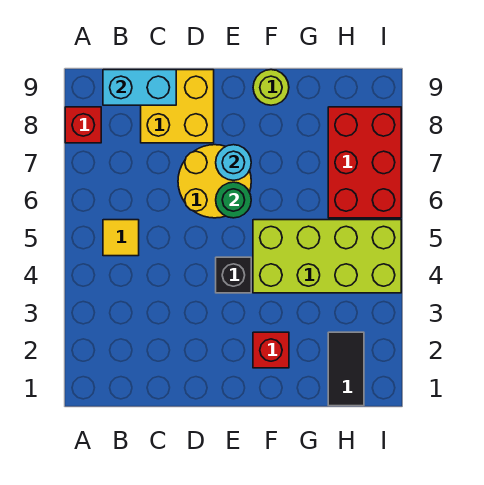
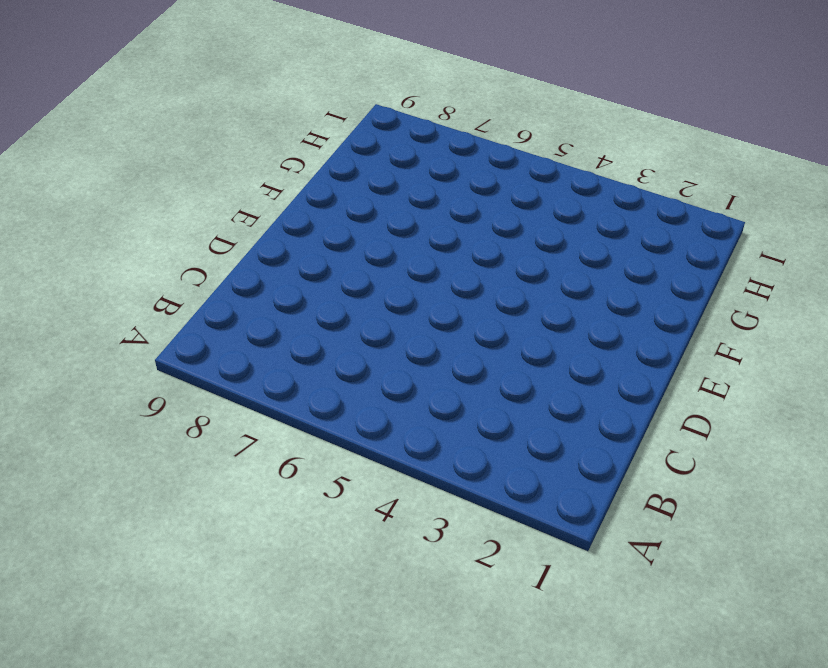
none -> red 1x1 brick [65,107,101,143]
none -> yellow 1x1 tile [103,220,139,256]
none -> yellow 2x2 brick [141,70,214,143]

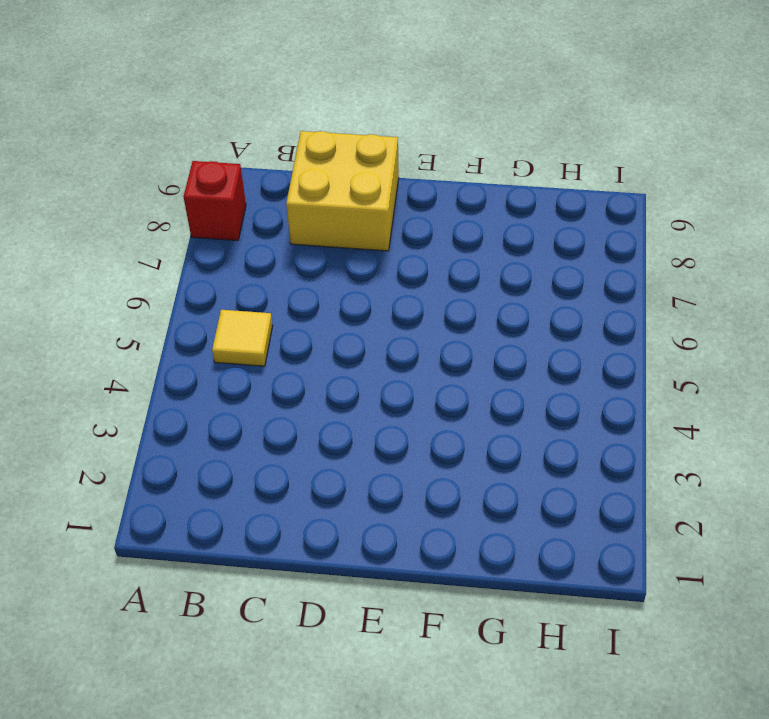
none -> yellow 2x2 round brick [178,145,251,218]
none -> black 1x1 brick [216,257,251,293]
none -> red 1x1 brick [253,332,289,368]

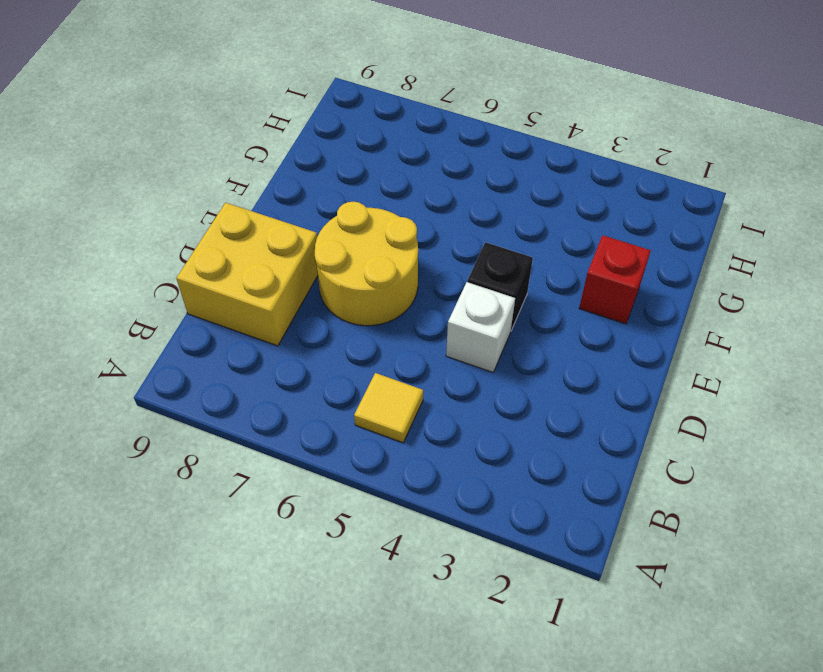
white 1x1 brick [446,282,515,372] -> none
none -> red 1x1 brick [65,107,101,143]
none -> lime 2x4 brick [253,220,401,293]
none -> lime 1x1 round brick [253,70,289,105]

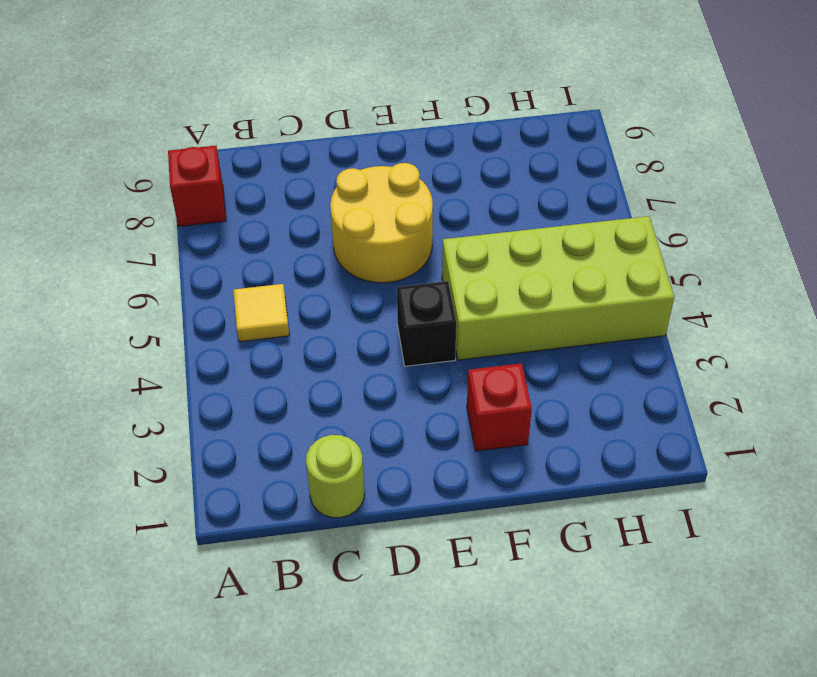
lime 1x1 round brick [306,435,364,518] -> lime 1x1 round brick moved to [253,70,289,105]
none -> yellow 2x2 brick [141,70,214,143]
none -> black 1x2 tile [328,332,364,406]
none -> red 2x3 brick [328,107,401,218]

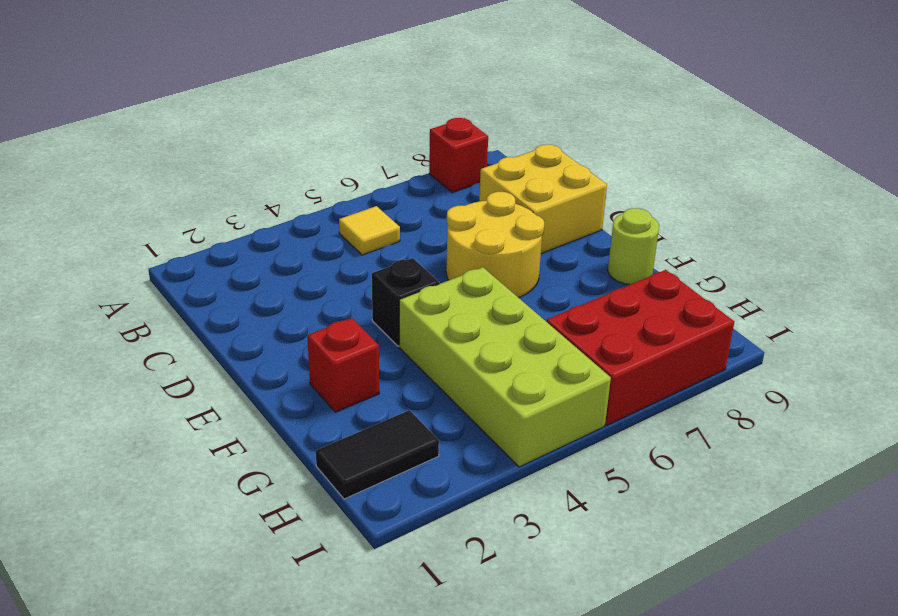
none -> cyan 1x2 brick [103,70,176,105]
none -> green 1x1 round brick [216,182,251,218]
none -> cyan 1x1 round brick [216,145,251,180]

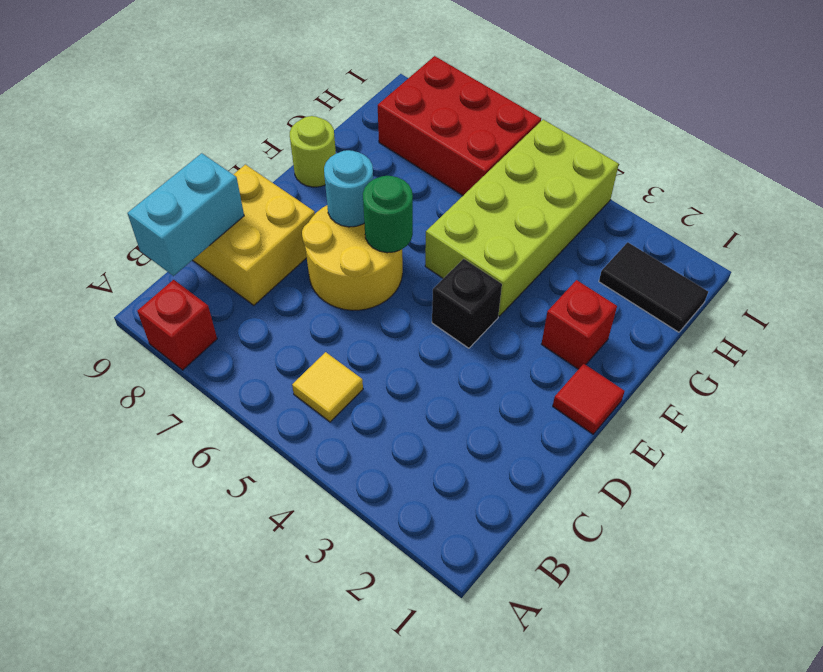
red 1x1 tile [553,364,624,434] -> none

